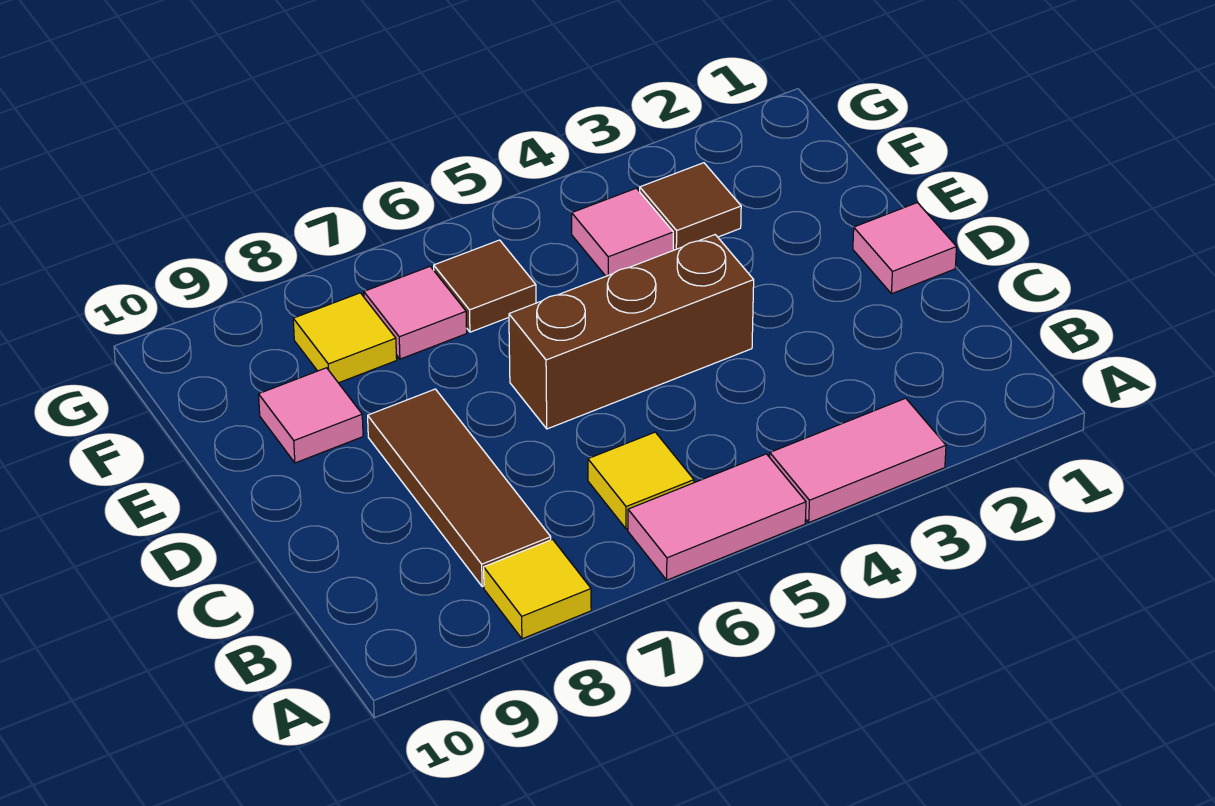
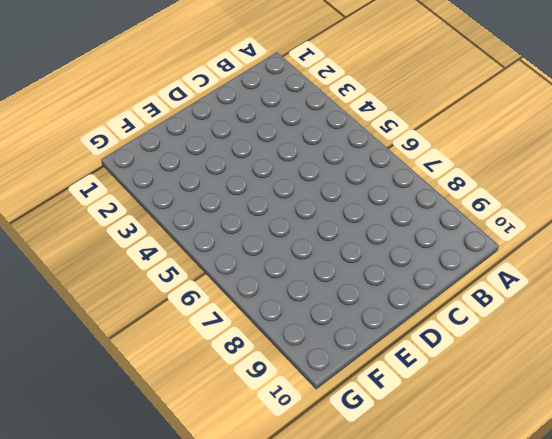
none -> pink 1x2 tile [770,398,946,522]
none -> pink 1x2 tile [628,454,806,580]
none -> yellow 1x1 tile [484,539,591,639]

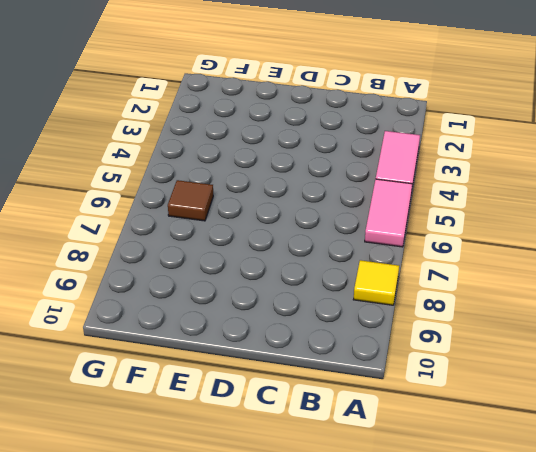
none -> yellow 1x1 tile [588,432,694,529]
none -> brown 1x3 tile [368,389,551,587]
none -> pink 1x1 tile [853,203,956,294]

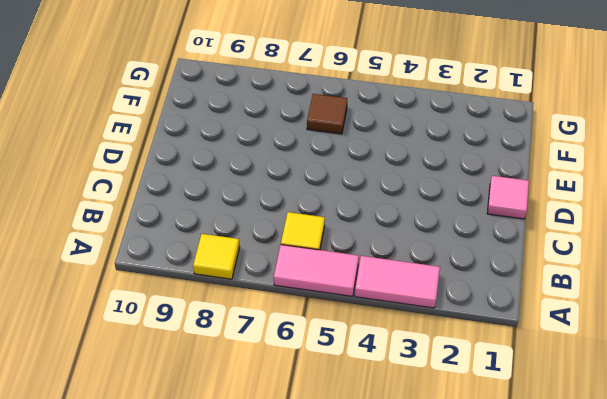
none -> brown 1x3 tile [368,389,551,587]
none -> brown 1x3 brick [509,235,754,429]
none -> pink 1x1 tile [259,368,363,463]

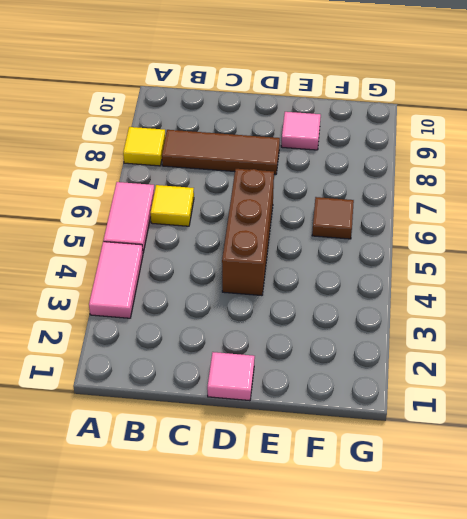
none -> brown 1x1 tile [640,163,741,250]
none -> pink 1x1 tile [572,188,673,276]
none -> pink 1x1 tile [364,267,467,359]

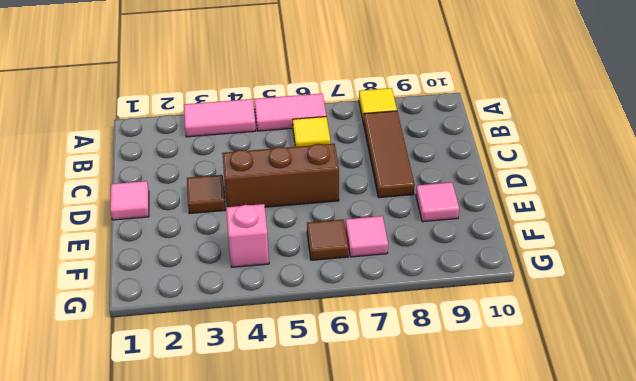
brown 1x1 tile [187,175,225,214] -> brown 1x1 tile moved to [640,163,741,250]
pink 1x1 brick [226,204,269,267] -> pink 1x1 tile [572,188,673,276]
none -> yellow 1x1 tile [293,293,397,383]

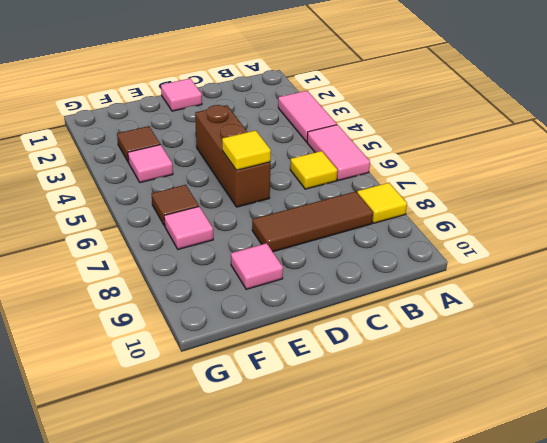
yellow 1x1 tile [222,130,271,170] -> yellow 1x1 tile moved to [293,293,397,383]

